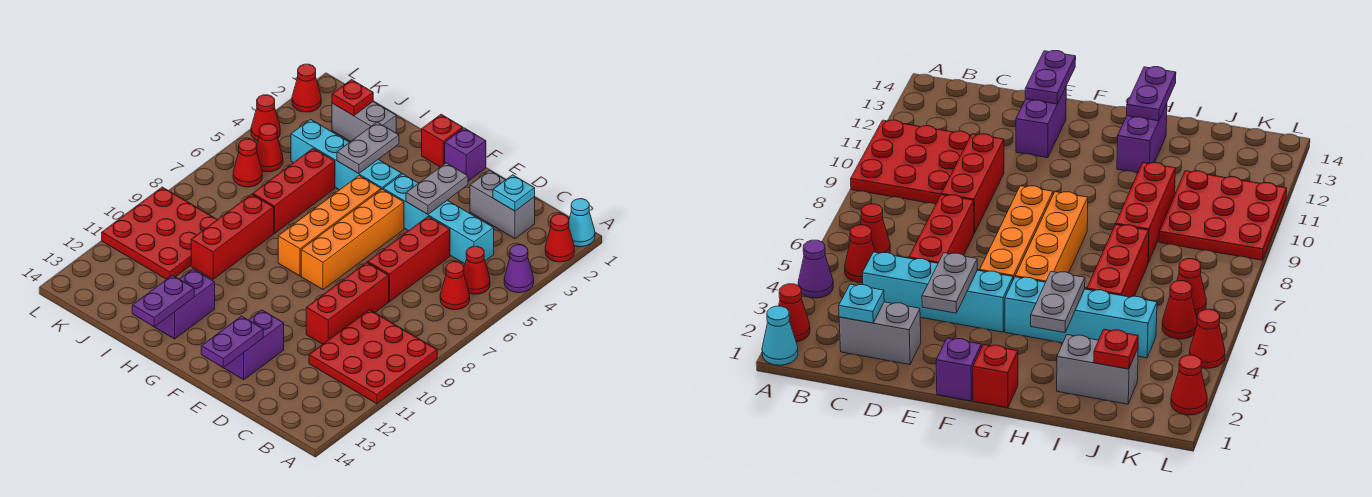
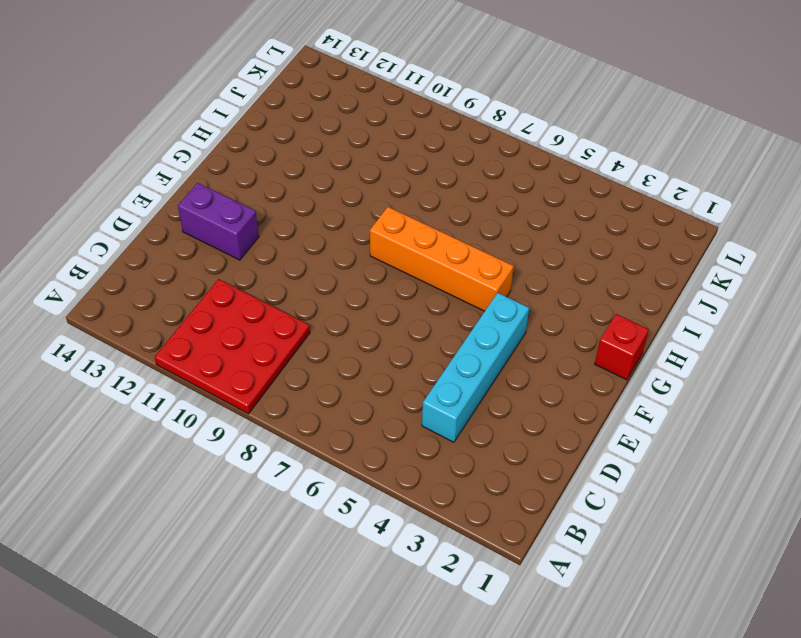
none -> cyan 1x1 cone [569,199,595,247]
none -> red 1x1 cone [545,214,574,262]
none -> purple 1x1 cone [504,245,534,293]
none -> red 1x1 cone [464,246,490,294]

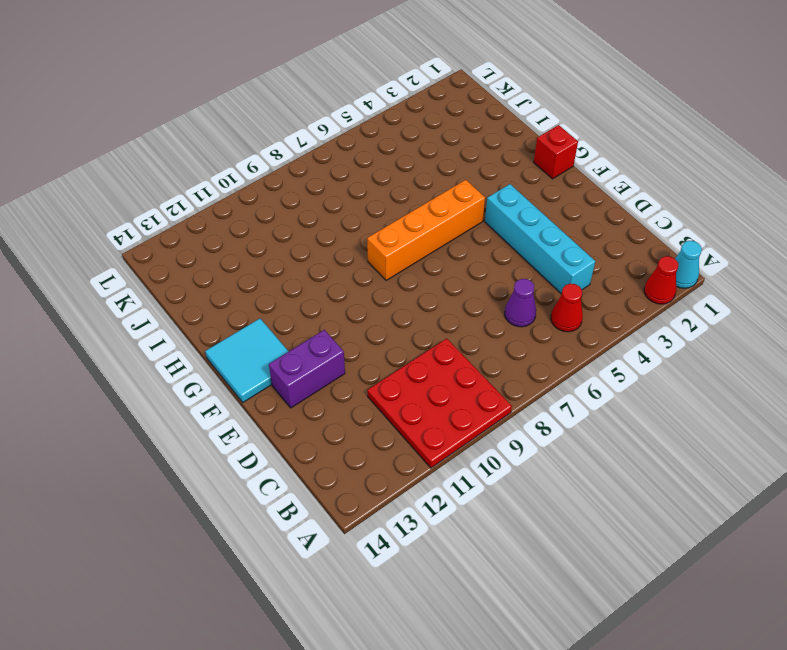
purple 1x1 cone [505,279,536,327] -> purple 1x1 cone moved to [504,245,534,293]
cyan 2x2 tile [205,319,289,402] -> none
none -> red 1x1 cone [440,262,470,310]
none -> grey 1x2 brick [470,170,535,238]
none -> red 1x3 brick [368,216,450,301]
none -> red 1x3 brick [306,262,389,344]

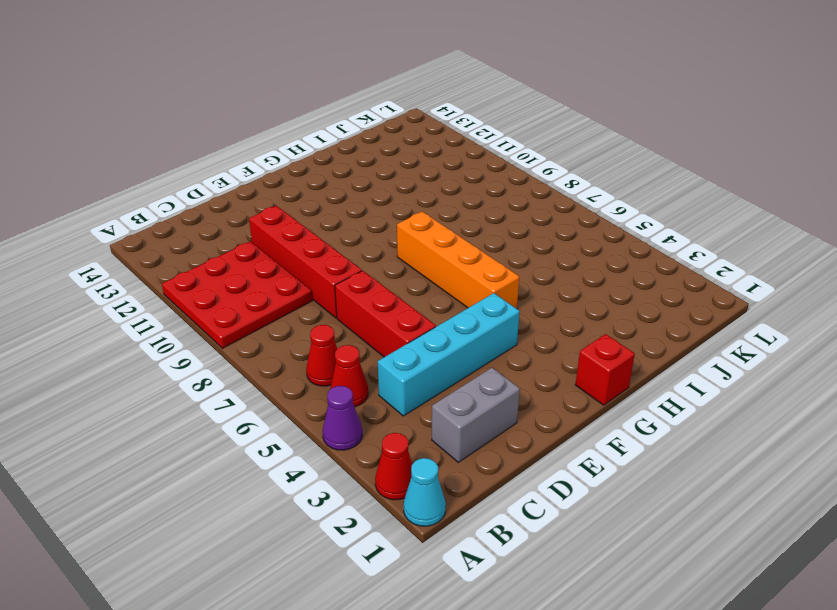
red 1x4 brick [249,206,362,318] -> red 1x3 brick [306,262,389,344]
none -> purple 1x2 brick [224,310,284,380]
none -> purple 1x1 brick [445,128,486,181]
none -> orange 1x4 brick [301,189,404,290]
none -> cyan 1x4 brick [291,119,402,190]

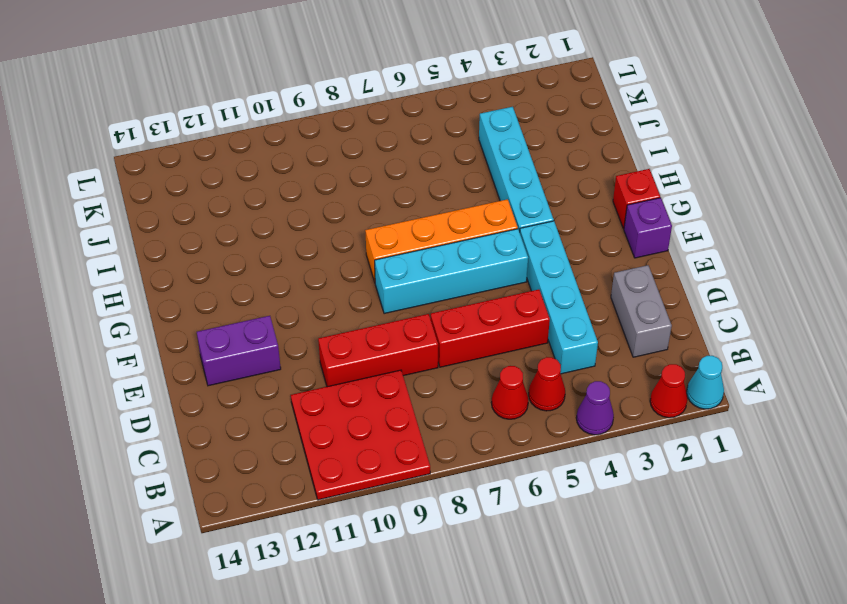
cyan 1x4 brick [375,229,528,314] -> orange 1x4 brick [301,189,404,290]
none -> purple 1x2 brick [154,269,215,339]
none -> grey 1x2 brick [332,102,396,142]
none -> red 1x3 brick [253,148,335,233]
none -> red 1x3 brick [191,194,274,279]

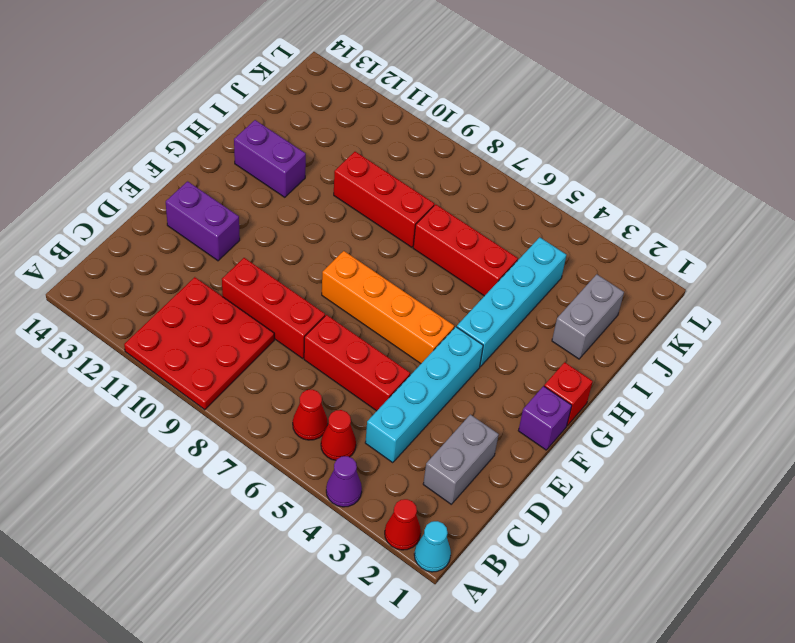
none -> orange 1x4 brick [278,176,381,276]
none -> red 3x3 plate [102,187,217,279]
none -> red 1x1 cone [257,124,283,172]
none -> red 1x1 cone [233,139,262,187]

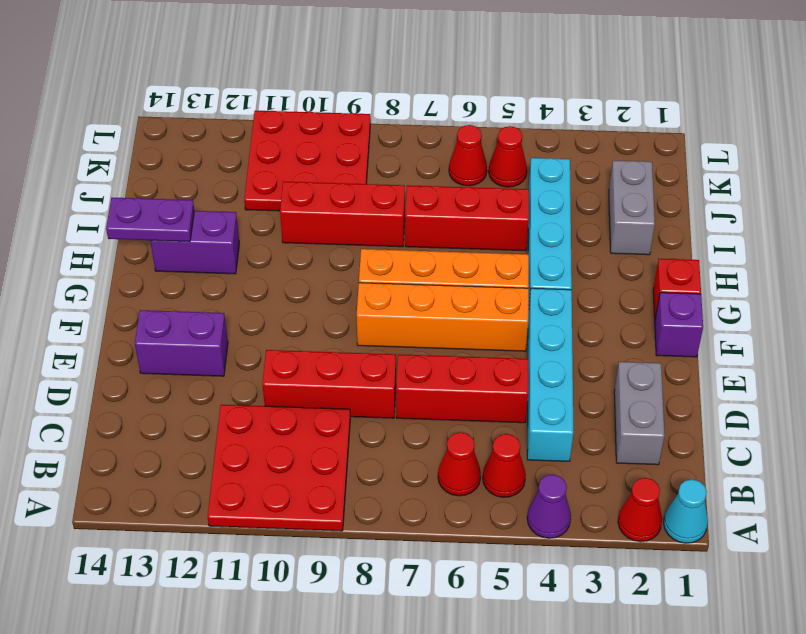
none -> red 1x1 cone [292,64,321,112]
none -> red 1x1 cone [251,95,280,141]
none -> cyan 1x1 plate [493,175,535,211]
none -> grey 1x2 plate [406,163,468,214]

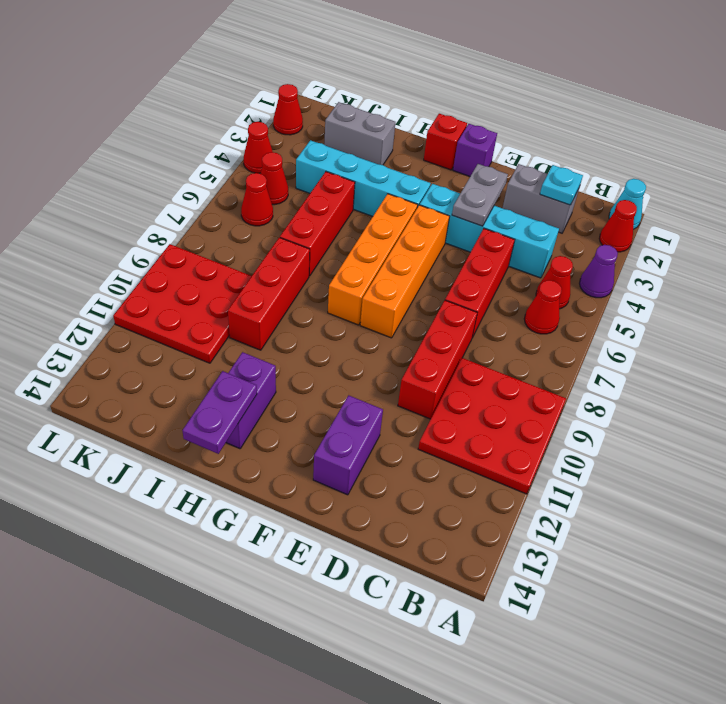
none -> purple 1x2 plate [201,316,263,368]
none -> grey 1x2 plate [337,122,399,174]
none -> red 1x1 plate [332,80,373,116]

